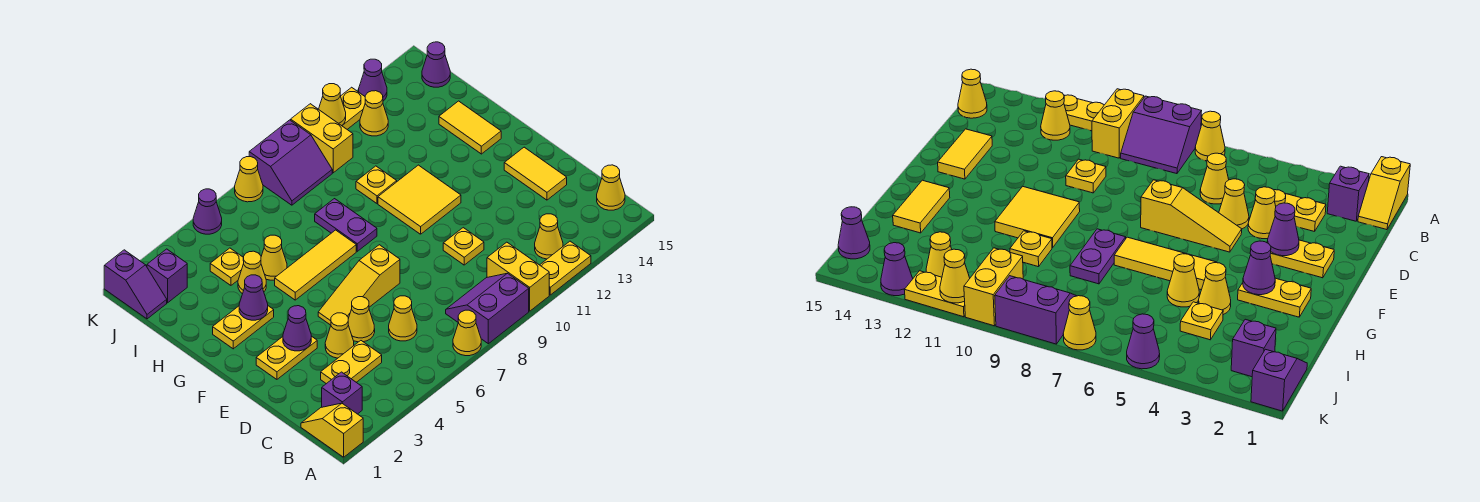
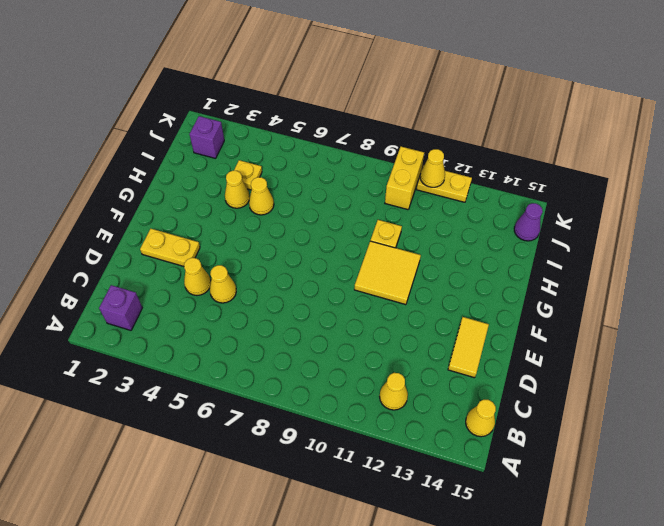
none -> yellow 1x2 slope [301,403,363,457]
none -> yellow 1x1 cone [453,310,481,356]
none -> purple 2x2 slope [446,273,529,344]
none -> yellow 1x2 brick [487,242,549,311]

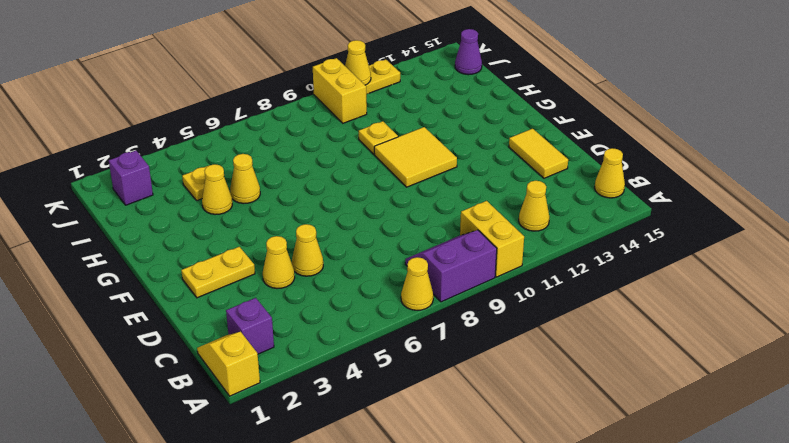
none -> yellow 1x2 plate [540,241,591,295]
none -> yellow 1x2 plate [321,341,382,384]
none -> yellow 1x1 cone [389,296,417,341]
none -> yellow 1x1 plate [443,228,484,265]

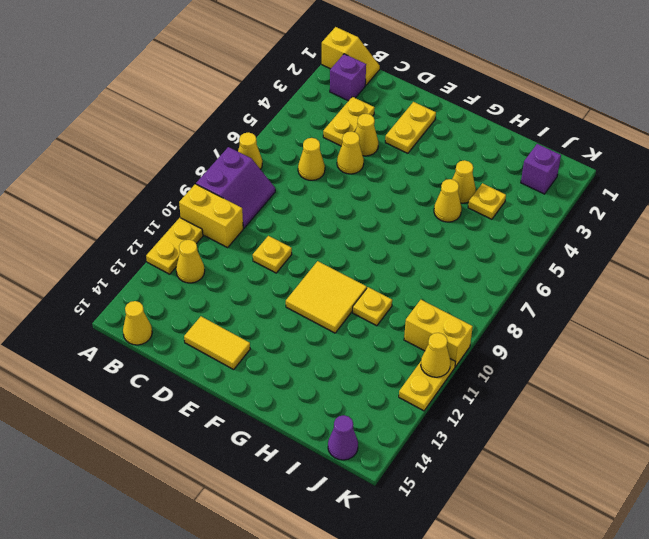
none -> yellow 1x3 slope [318,245,400,325]
none -> yellow 1x2 plate [213,306,274,349]
none -> yellow 1x3 tile [275,230,356,300]
none -> purple 1x2 plate [315,199,377,251]

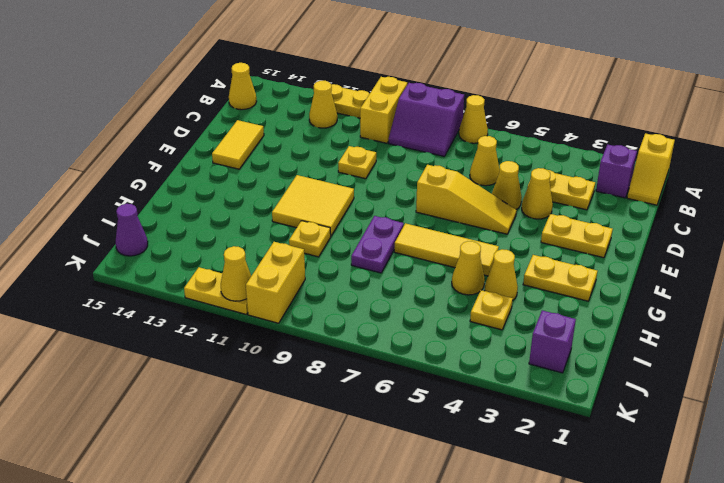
none -> yellow 1x2 tile [439,101,501,154]
none -> purple 1x2 slope [104,250,167,319]
none -> purple 2x2 slope [249,120,332,205]
none -> yellow 1x1 cone [360,91,388,136]

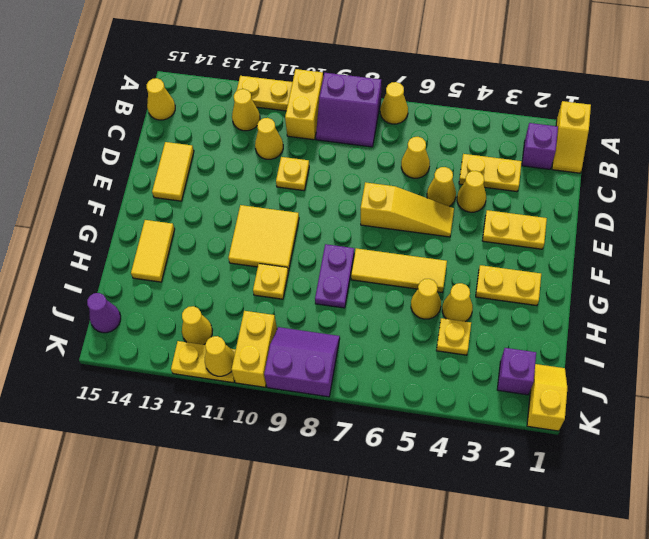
yellow 1x1 cone [255,118,283,159] -> yellow 1x1 cone moved to [235,157,263,202]
yellow 1x2 slope [527,364,567,431] -> purple 1x2 slope [104,250,167,319]
none -> purple 1x1 cone [193,189,222,234]
none -> purple 1x1 cone [359,59,387,101]
none -> purple 1x1 cone [283,306,311,351]
none -> purple 1x1 cone [239,275,268,320]

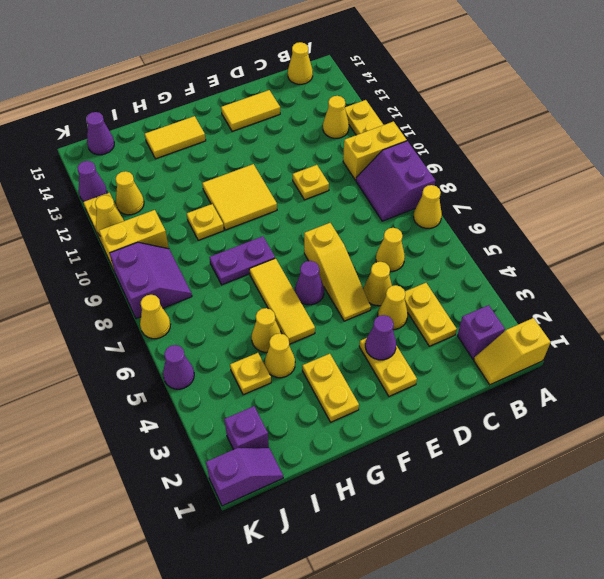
purple 1x1 cone [295,261,324,305] -> purple 1x1 cone moved to [239,275,268,320]

